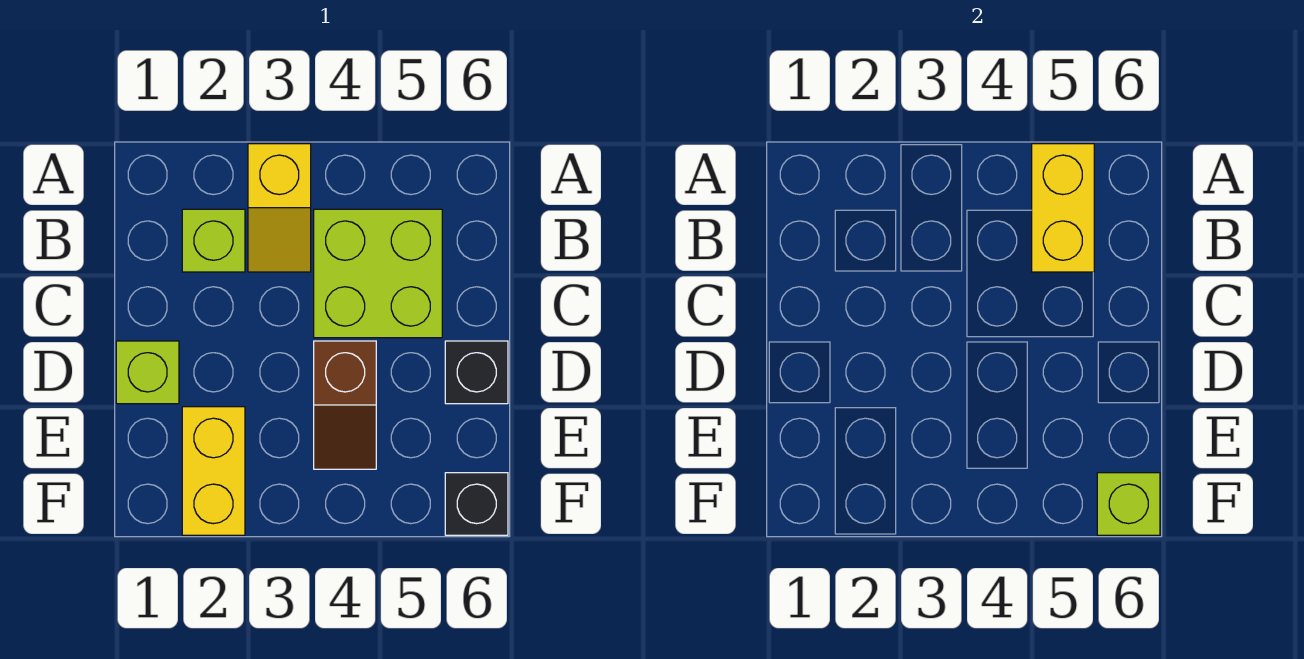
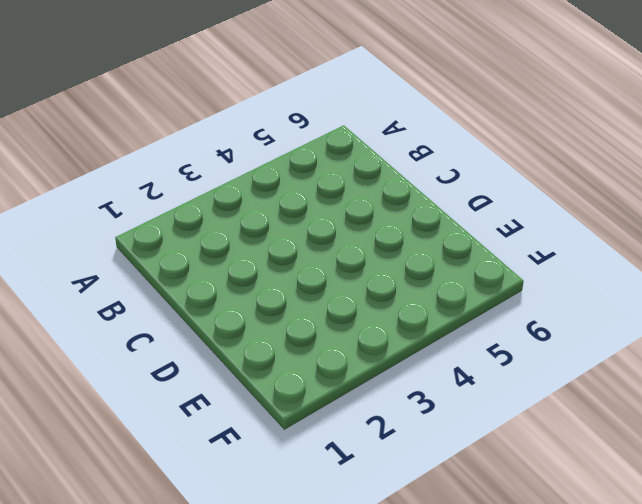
none -> yellow 1x2 slope [248,144,311,272]
none -> lime 1x1 brick [182,209,245,272]

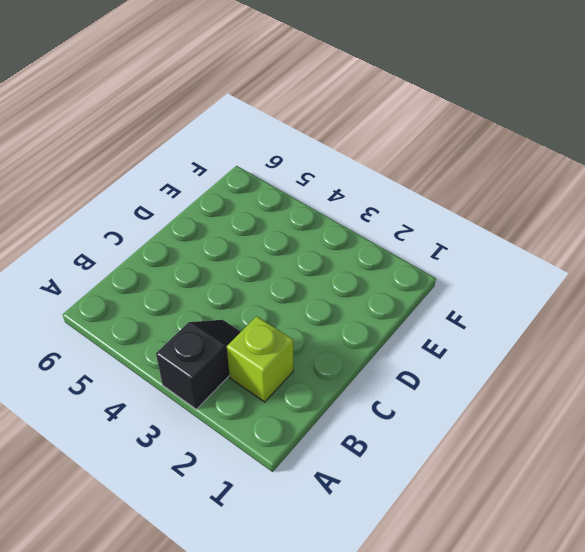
black 1x2 slope [156,320,241,409] -> yellow 1x2 slope [248,144,311,272]
none -> lime 2x2 brick [314,209,442,338]
none -> lime 1x1 brick [116,341,179,404]

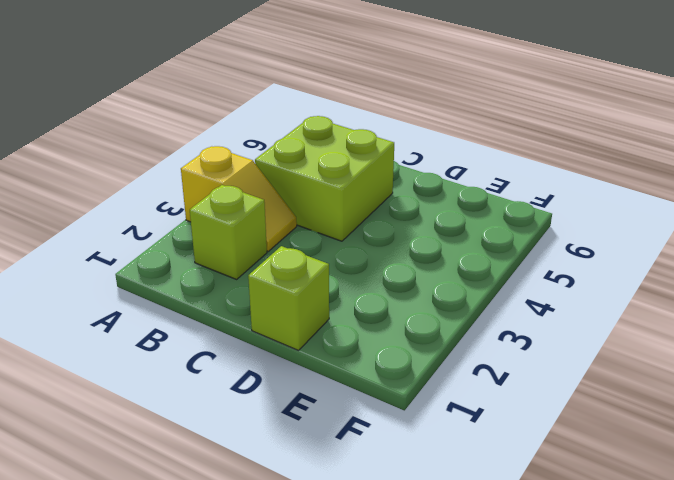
none -> brown 1x2 slope [314,341,376,469]
none -> black 1x1 brick [445,341,508,404]

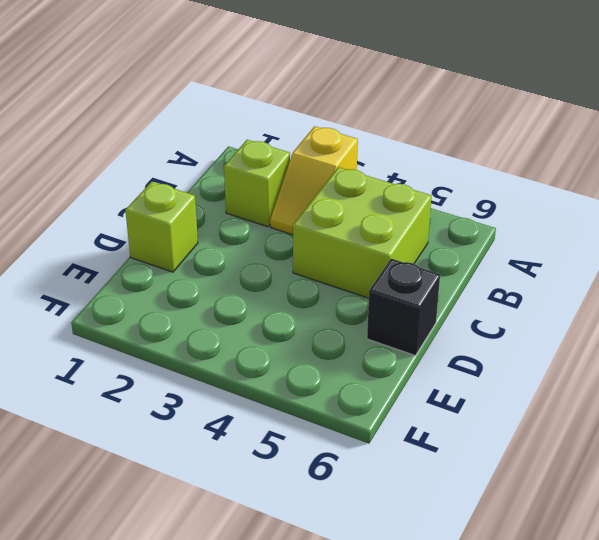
none -> brown 1x2 slope [314,341,376,469]
none -> yellow 1x2 brick [182,407,245,535]

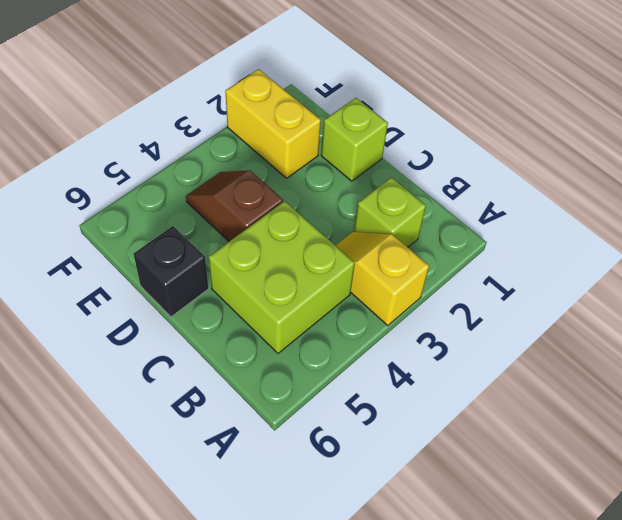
none -> black 1x1 brick [445,473,508,535]
none -> yellow 1x2 brick [1032,144,1094,272]

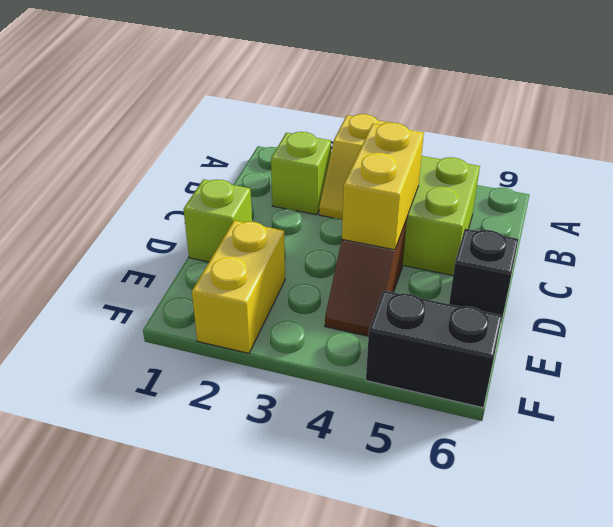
yellow 1x2 brick [342,122,424,250] -> yellow 1x2 brick moved to [1032,144,1094,272]
black 1x2 brick [366,291,502,408] -> black 1x1 brick [445,473,508,535]
none -> lime 1x1 brick [1097,473,1160,535]

